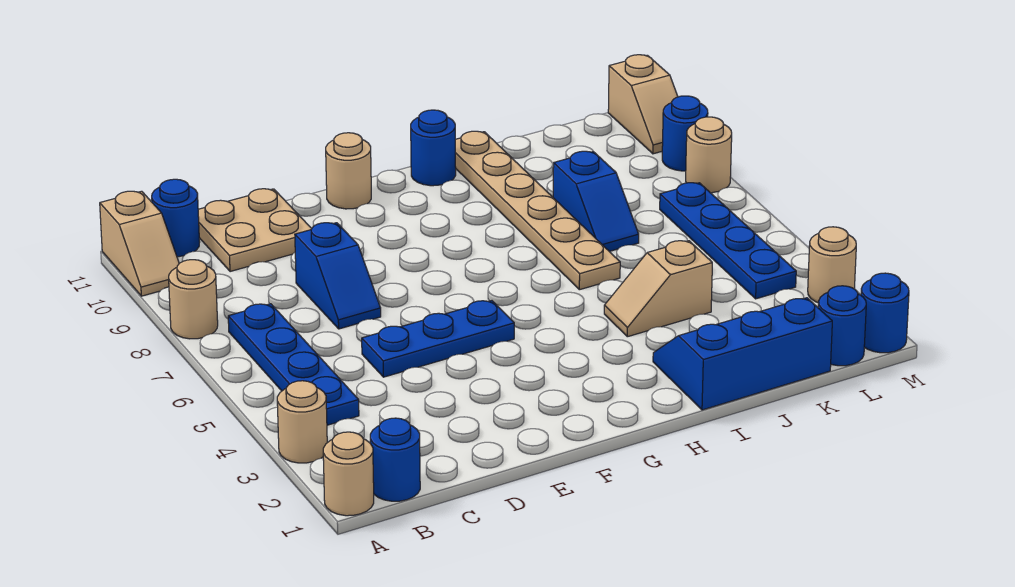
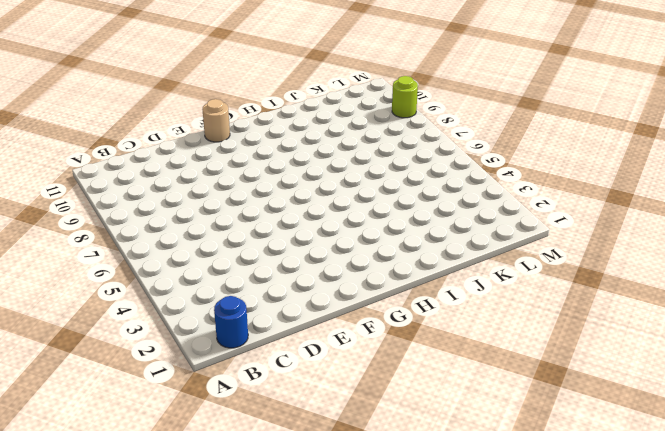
lime 1x1 round brick [392,76,418,118] -> blue 1x1 round brick [662,96,708,171]
none -> tan 1x1 round brick [323,432,374,516]
none -> tan 1x1 round brick [277,381,327,463]
none -> tan 1x1 round brick [169,260,218,339]

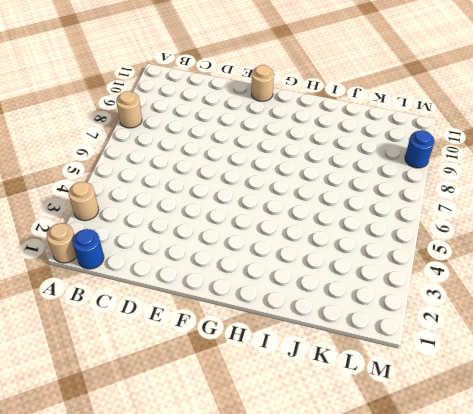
none -> tan 1x2 slope [100,191,179,296]
none -> blue 1x4 plate [228,304,359,425]
none -> blue 1x1 round brick [152,179,200,257]

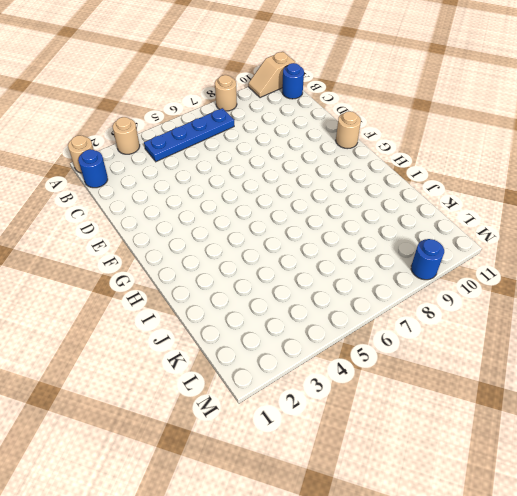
none -> tan 2x2 plate [198,189,312,272]
none -> blue 1x3 plate [362,301,514,377]
none -> blue 1x2 slope [295,223,381,329]

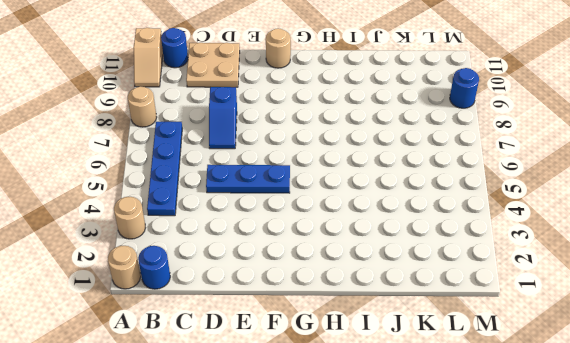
none -> blue 1x1 round brick [411,110,456,186]
none -> blue 2x3 slope [653,298,832,410]
none -> tan 1x2 slope [604,241,712,337]

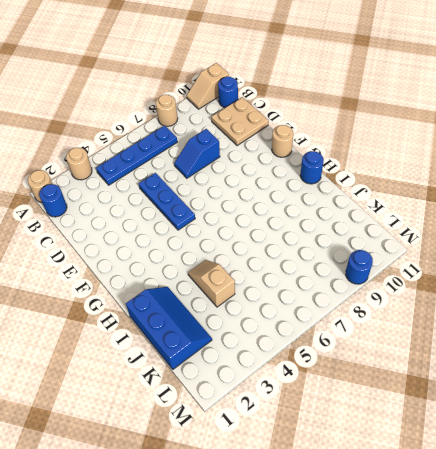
none -> tan 1x6 plate [455,131,620,290]
none -> blue 1x2 slope [553,151,639,252]
none -> blue 1x1 round brick [818,286,866,366]

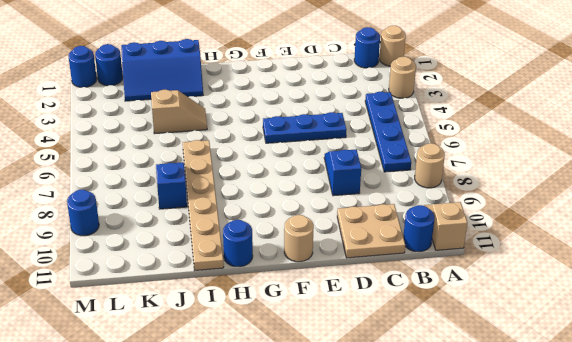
none -> blue 1x4 plate [660,183,796,299]
none -> tan 1x1 round brick [808,227,856,303]
none -> tan 1x1 round brick [686,117,732,193]

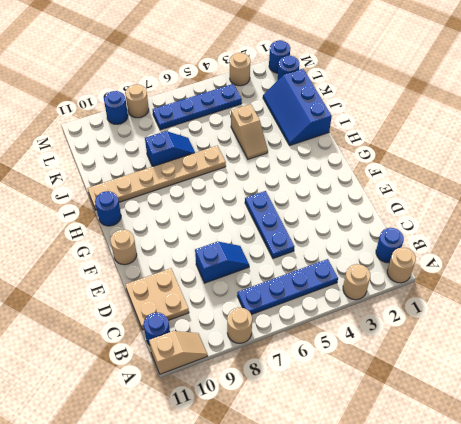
none -> tan 1x2 slope [608,55,678,154]

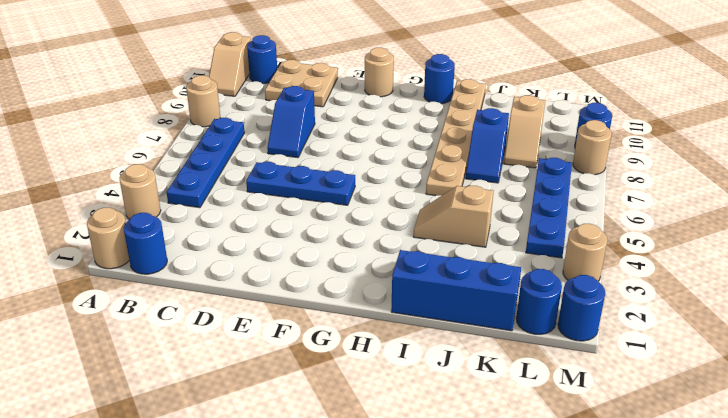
tan 1x2 slope [504,95,545,168] -> tan 1x2 slope moved to [608,55,678,154]

